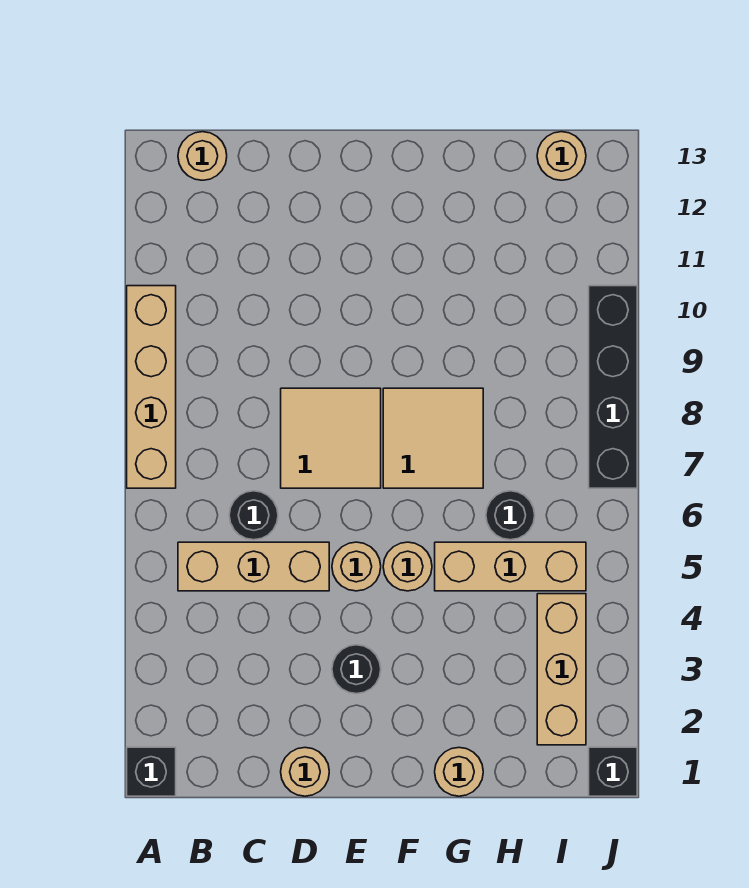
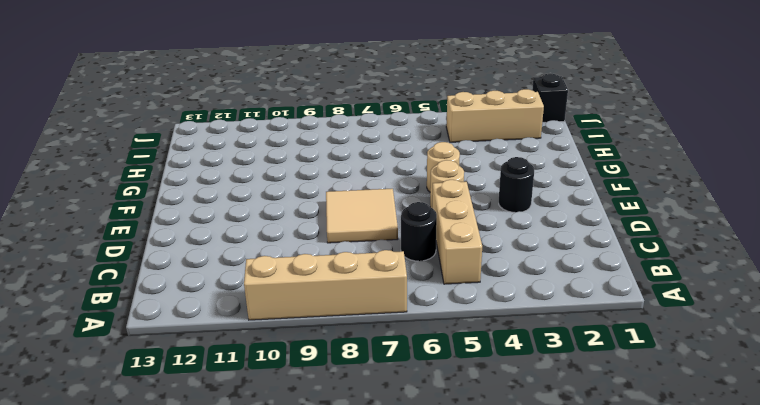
none -> black 1x1 brick [127,747,176,796]
none -> tan 1x1 round brick [178,132,227,180]
none -> tan 1x1 round brick [281,748,329,796]

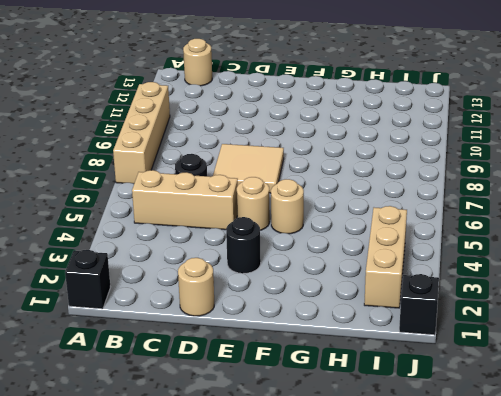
none -> tan 2x2 tile [383,388,483,488]
none -> tan 1x1 round brick [435,748,483,796]
none -> tan 1x3 brick [435,542,586,591]

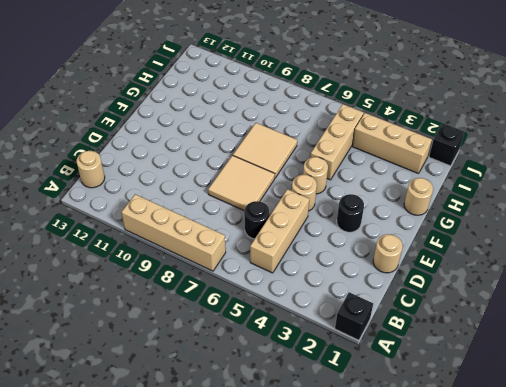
none -> black 1x1 round brick [486,491,535,540]
none -> tan 1x1 round brick [537,132,586,180]
none -> black 1x4 brick [589,286,637,488]

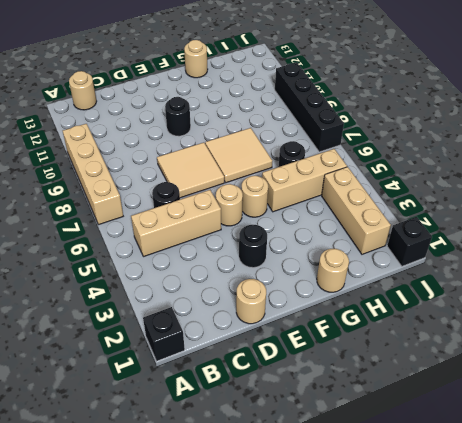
black 1x1 round brick [165,97,191,136] -> none
tan 1x1 round brick [184,40,208,78] -> tan 1x1 round brick moved to [537,132,586,180]

